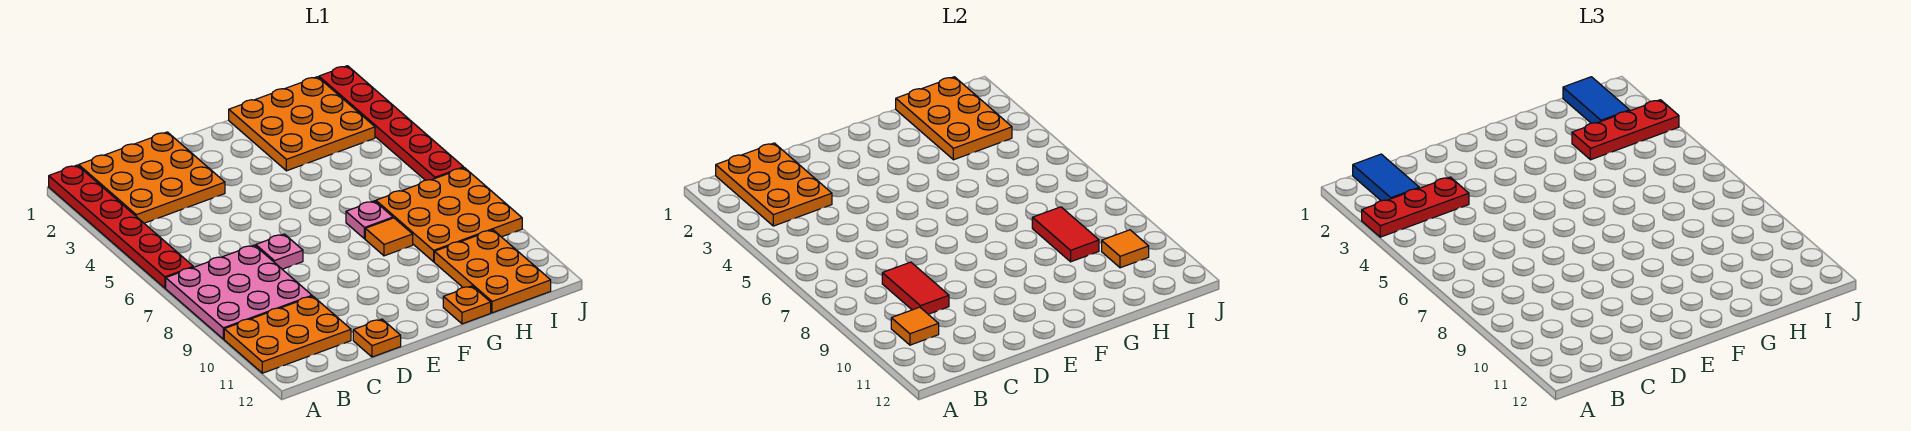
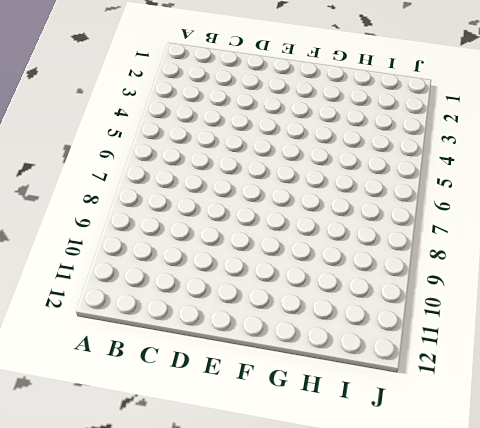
none -> red 1x6 plate [49,165,193,288]
none -> pink 3x3 plate [166,245,312,339]
none -> orange 2x3 plate [224,296,351,373]

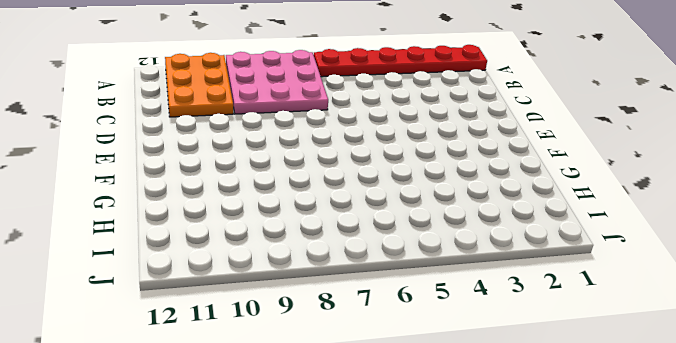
none -> orange 3x3 plate [79,132,225,223]
none -> pink 1x1 plate [256,234,303,269]
none -> orange 1x1 plate [353,319,401,357]

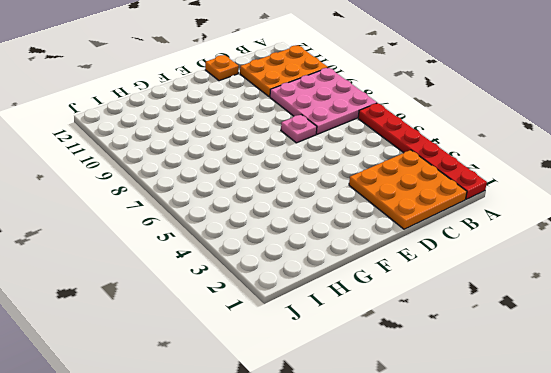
none -> orange 3x3 plate [229,77,375,171]
none -> pink 1x1 plate [346,201,393,239]
none -> orange 1x1 tile [365,218,413,256]

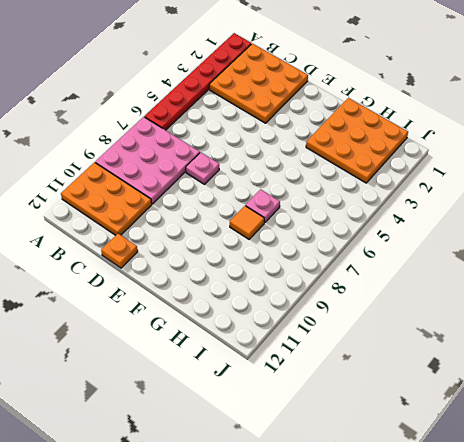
none -> orange 1x1 plate [443,286,491,324]
none -> orange 3x3 plate [376,168,522,262]
none -> orange 2x3 plate [434,230,551,313]

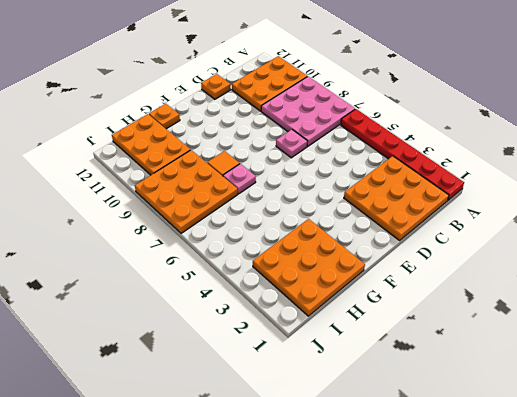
none -> red 1x6 plate [319,66,464,180]
none -> orange 2x3 plate [716,143,832,226]
none -> orange 1x1 tile [891,307,939,345]

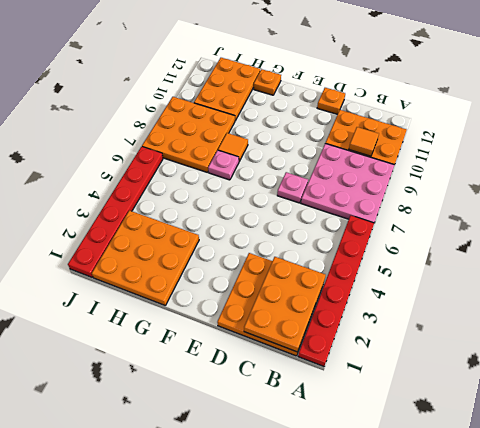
none -> red 1x2 tile [882,262,949,314]
none -> orange 2x3 plate [896,77,1012,160]
none -> red 1x2 tile [1032,207,1099,262]

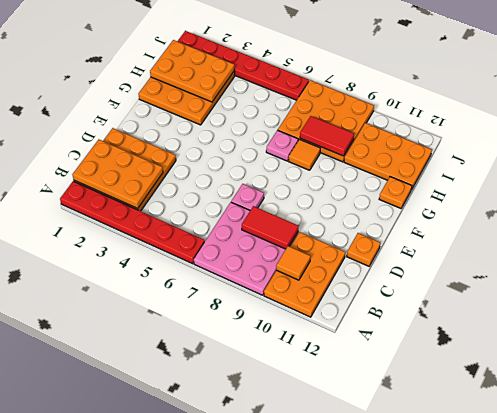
none -> orange 1x1 tile [1102,230,1149,268]
none -> red 1x3 plate [1362,177,1469,237]
none -> blue 1x2 tile [1353,154,1419,201]

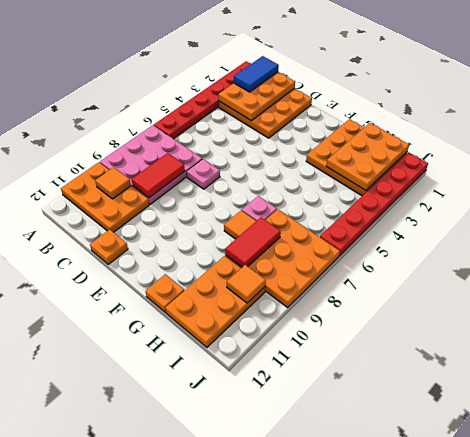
none -> red 1x3 plate [1362,177,1469,237]
none -> red 1x3 plate [1572,100,1679,160]
none -> blue 1x2 tile [1563,77,1630,123]

